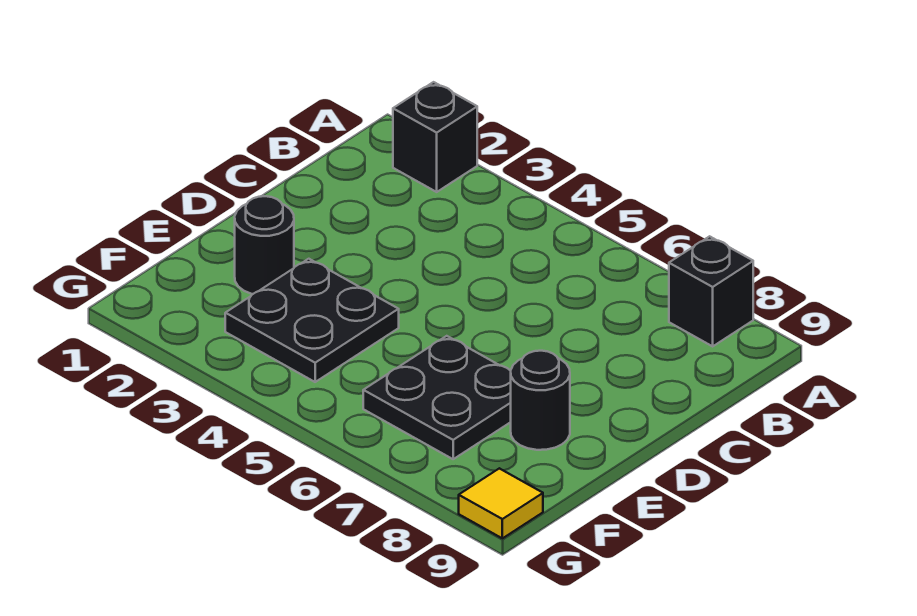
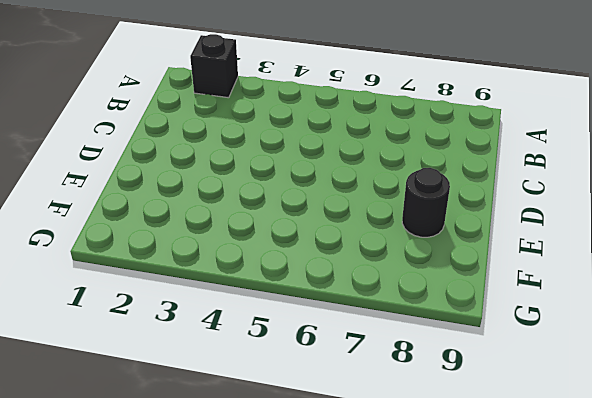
none -> black 1x1 brick [669,236,753,346]
none -> black 1x1 round brick [235,196,294,294]

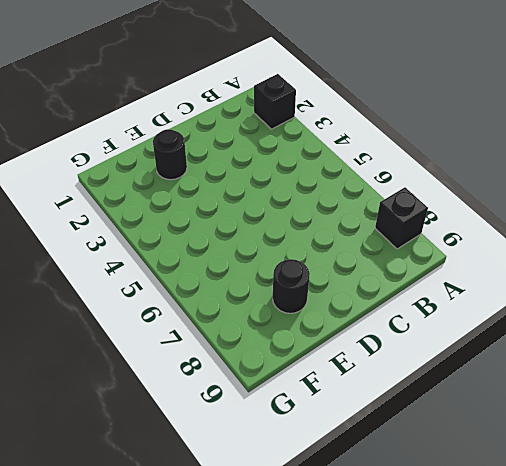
none -> black 2x2 plate [225,259,399,382]
none -> black 2x2 plate [363,336,511,459]

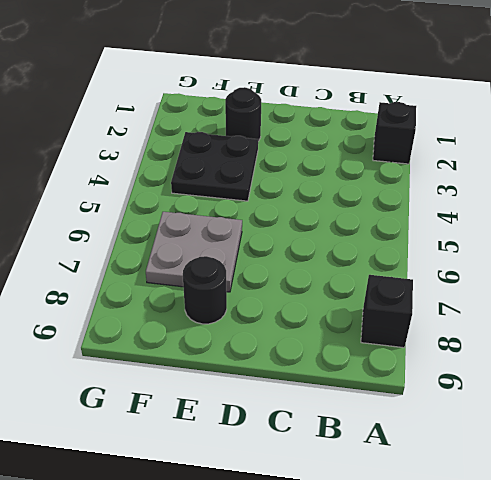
grey 2x2 plate [146,212,242,292] -> black 2x2 plate [363,336,511,459]
none -> yellow 1x1 tile [459,468,543,538]

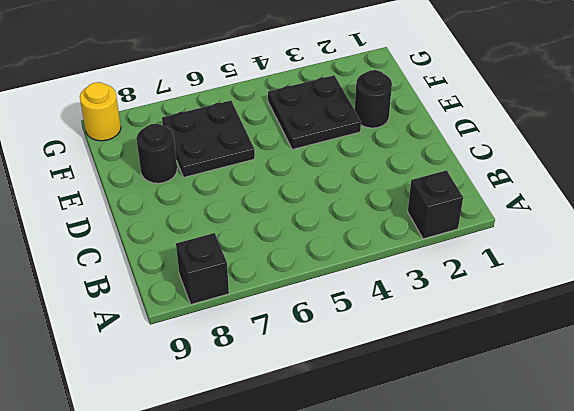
yellow 1x1 round brick [80,82,121,141] -> yellow 1x1 tile [459,468,543,538]

